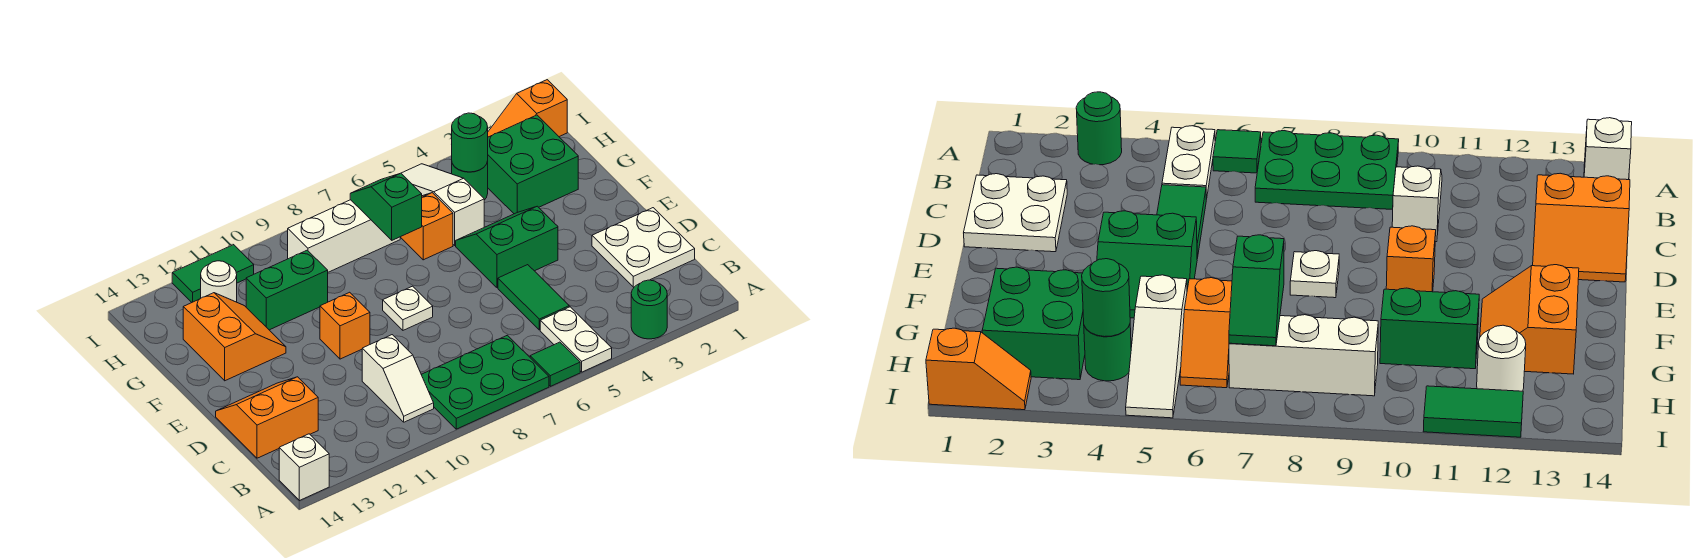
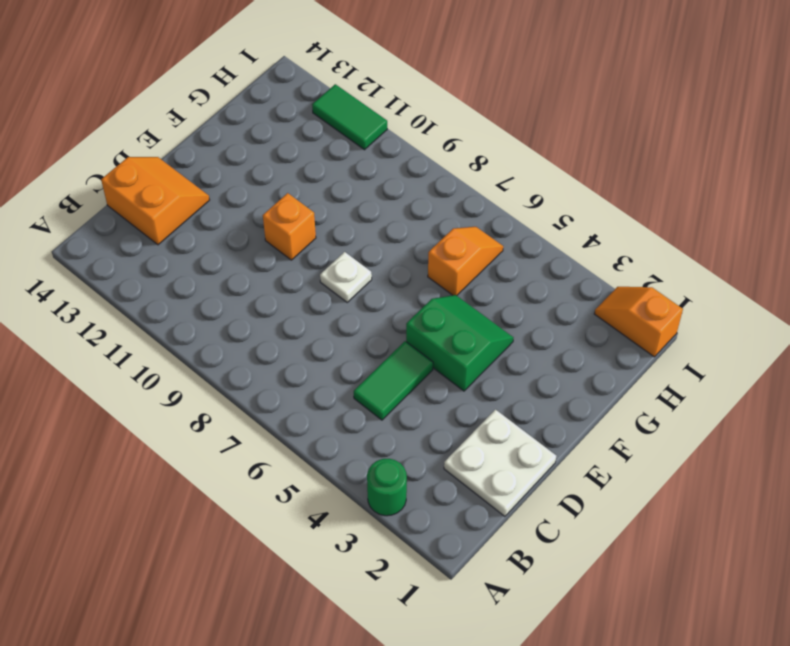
none -> white 1x2 plate [540,307,612,372]
none -> green 1x1 tile [530,342,580,386]
none -> green 2x3 plate [421,335,549,429]

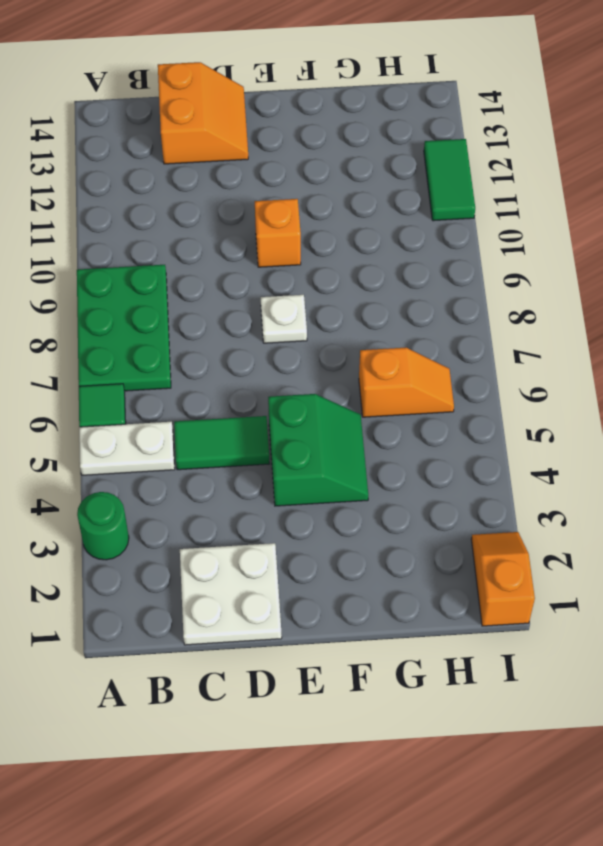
none -> white 1x1 brick [279,434,329,501]
none -> white 1x2 slope [362,335,434,422]
none -> orange 2x2 slope [183,293,286,381]

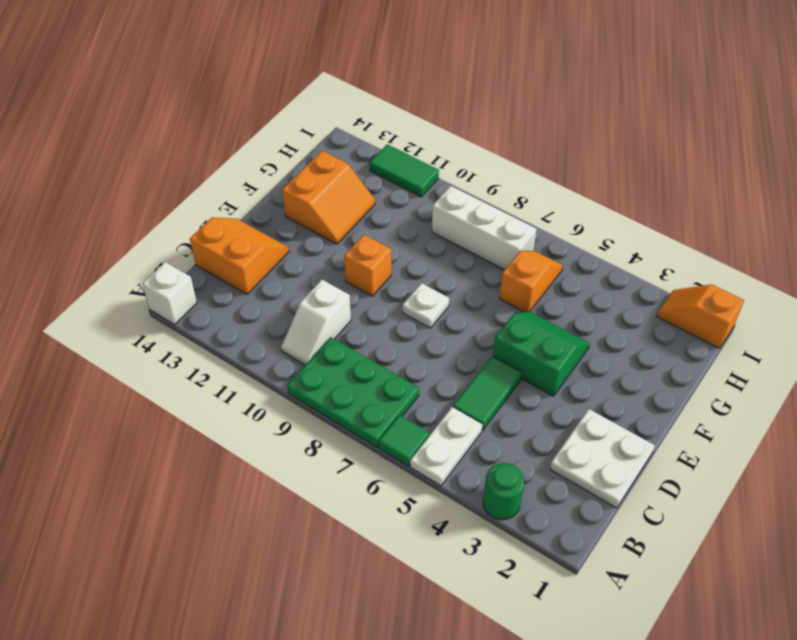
none -> green 2x2 brick [488,115,578,214]
none -> white 1x3 slope [401,164,484,245]
none -> green 1x2 brick [246,250,328,330]

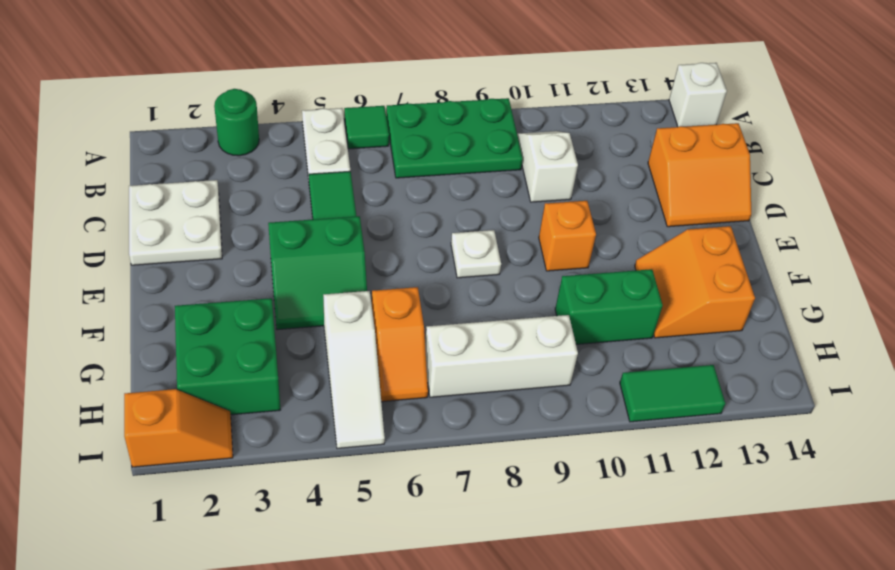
none -> green 1x1 round brick [452,161,488,200]
none -> white 1x1 round brick [201,261,237,302]
none -> green 1x2 slope [350,173,422,240]

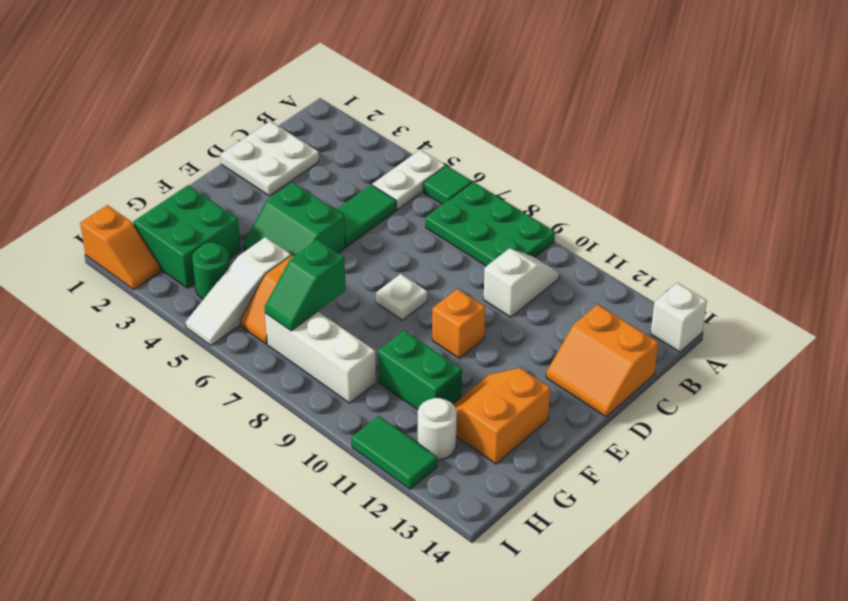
none -> green 1x1 round brick [631,280,667,339]
none -> green 1x1 round brick [452,113,488,172]

